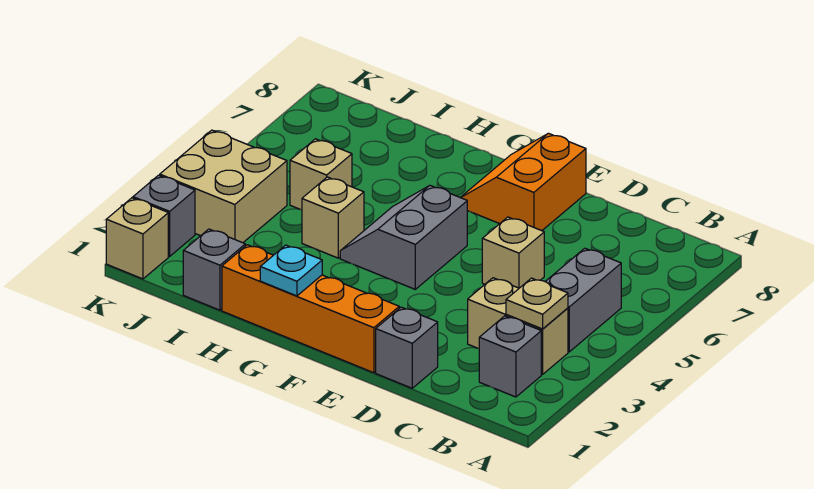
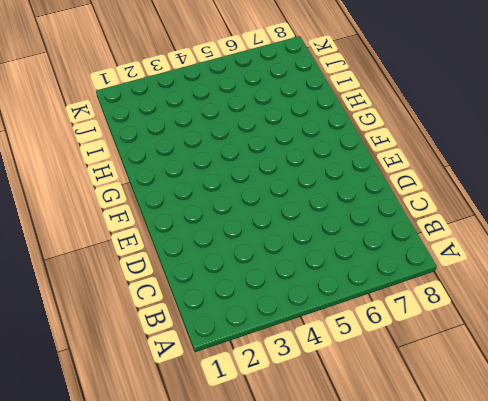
none -> grey 1x1 brick [479,316,541,397]
none -> tan 1x2 brick [468,278,568,374]
none -> grey 1x2 brick [545,248,621,352]

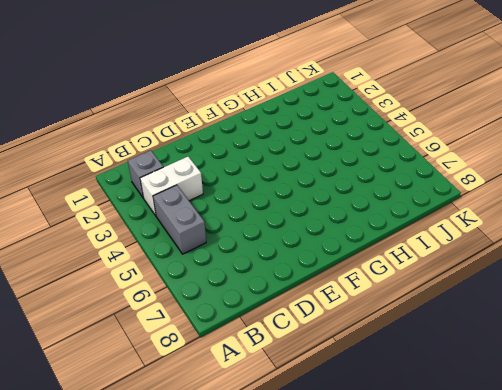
white 1x2 brick [140,157,203,216] -> tan 1x2 brick [468,278,568,374]
none -> grey 1x1 brick [376,307,438,388]
none -> tan 1x1 brick [482,217,544,288]
none -> orange 1x4 brick [222,245,399,373]

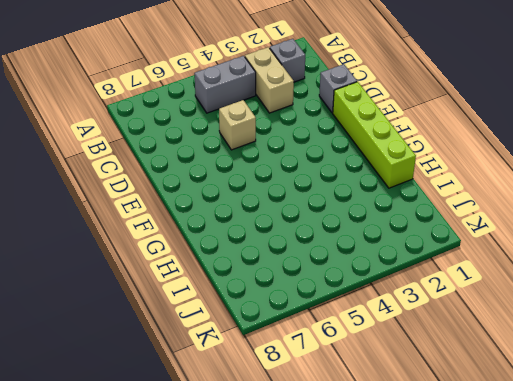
lime 1x4 brick [333,82,416,188] -> orange 1x4 brick [222,245,399,373]
none -> orange 2x2 slope [460,133,586,231]
none -> grey 2x2 slope [340,186,467,289]
none -> tan 1x1 brick [302,177,364,258]

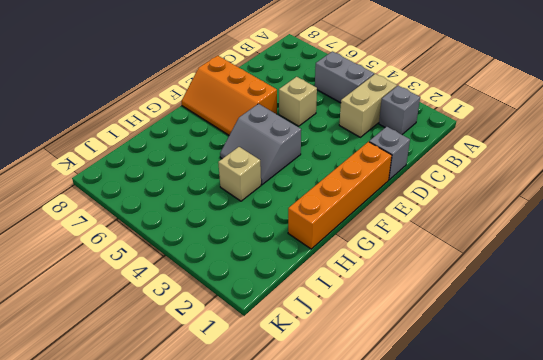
orange 2x3 slope [181,56,277,135] -> orange 2x2 slope [460,133,586,231]
none -> grey 1x1 brick [183,229,245,310]
none -> tan 1x1 brick [290,139,352,210]
none -> tan 2x2 brick [160,130,287,243]

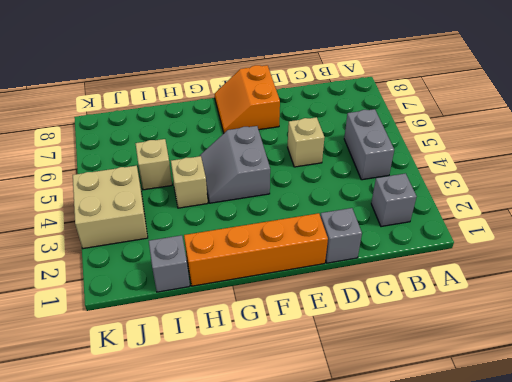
none -> tan 1x2 brick [468,278,568,374]
none -> tan 1x1 brick [106,198,168,279]
none -> grey 1x1 brick [133,175,195,256]

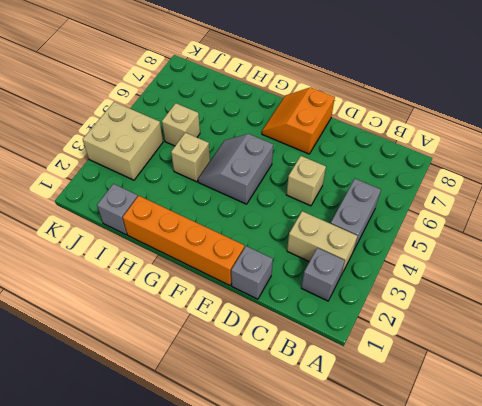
none -> tan 1x1 brick [106,198,168,279]
none -> grey 1x1 brick [133,175,195,256]
none -> tan 1x1 plate [506,278,568,329]

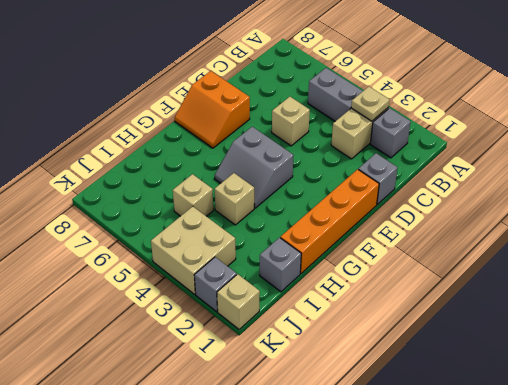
none -> cyan 1x1 plate [260,245,322,296]

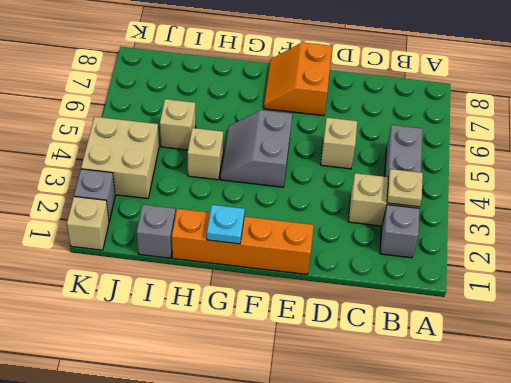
none -> grey 1x1 brick [376,307,438,388]

